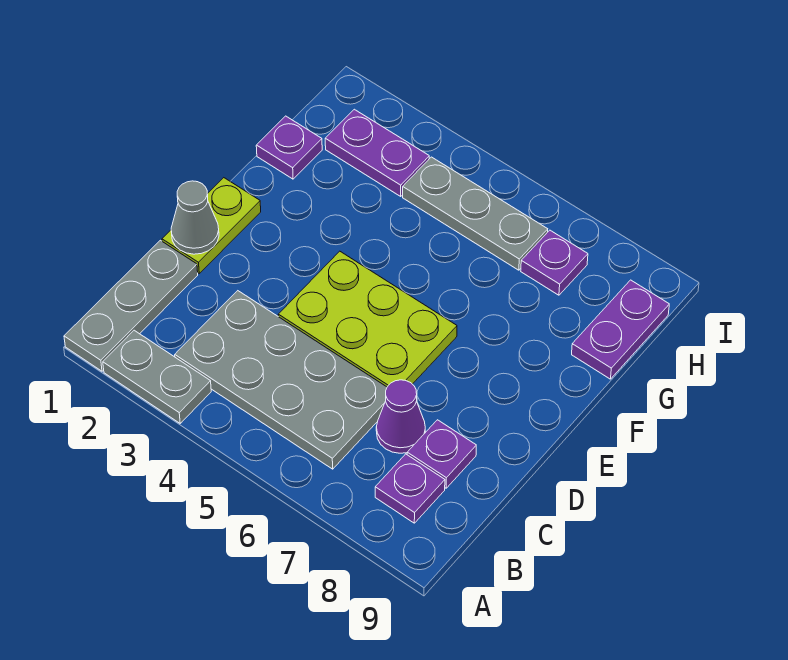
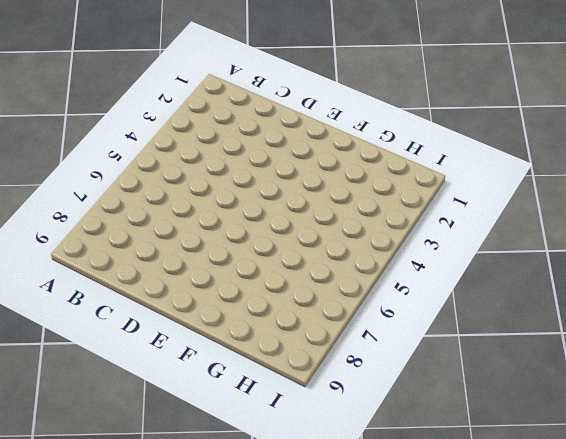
none -> grey 1x3 plate [64,240,198,371]
none -> grey 1x2 plate [103,330,211,423]
none -> grey 2x4 plate [175,291,387,469]

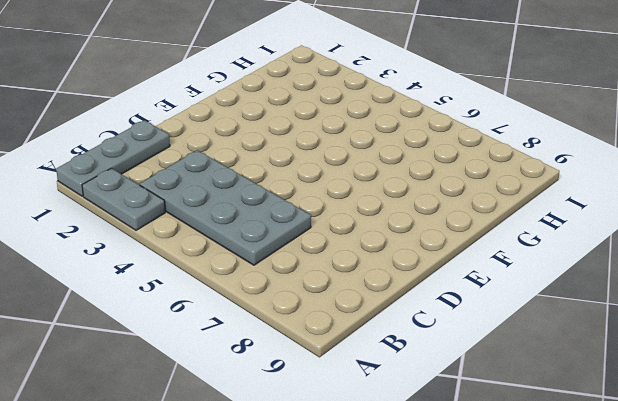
none -> purple 1x1 plate [375,454,445,523]
none -> purple 1x1 cone [376,380,425,453]
none -> purple 1x1 plate [407,420,476,488]

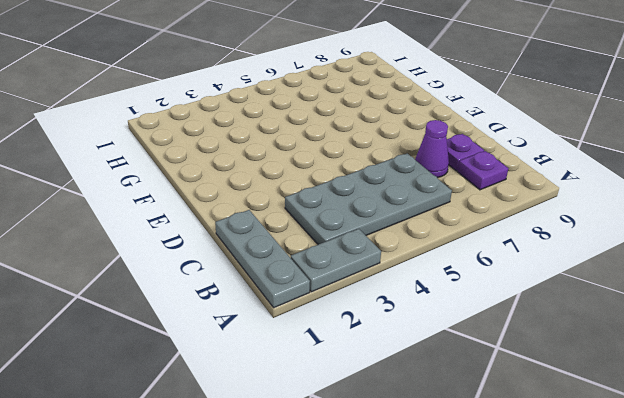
none -> lime 1x2 plate [162,178,261,273]
none -> lime 2x3 plate [278,251,457,387]
none -> purple 1x1 plate [256,116,322,179]

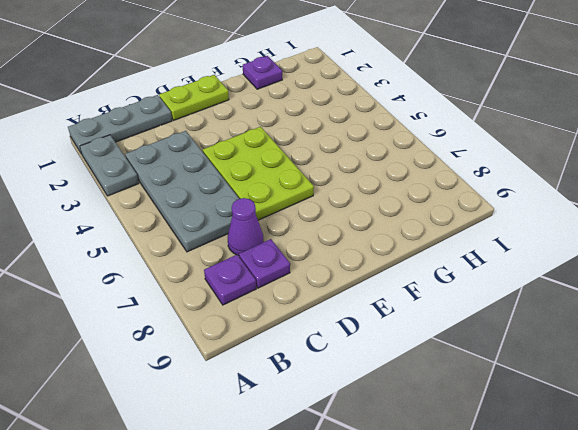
none -> purple 1x2 plate [572,280,669,379]
none -> purple 1x2 plate [325,109,429,196]
none -> grey 1x3 plate [403,157,548,270]

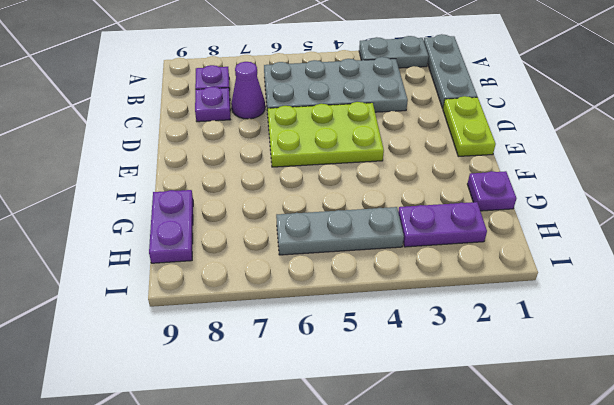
none -> purple 1x1 plate [521,230,588,295]
none -> grey 1x1 cone [171,181,219,254]

